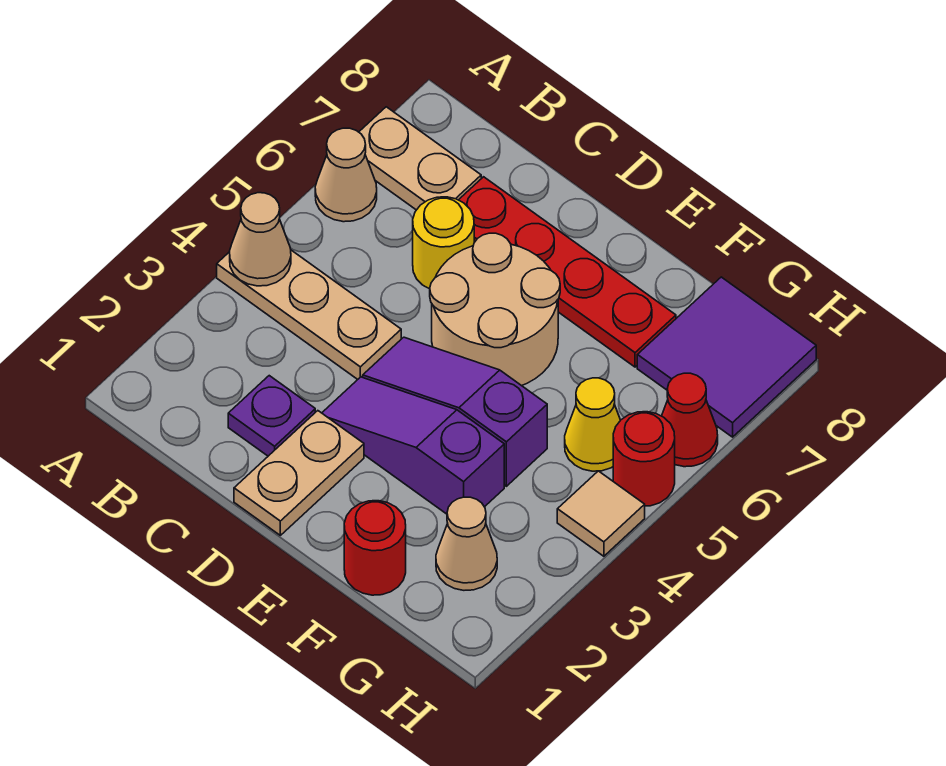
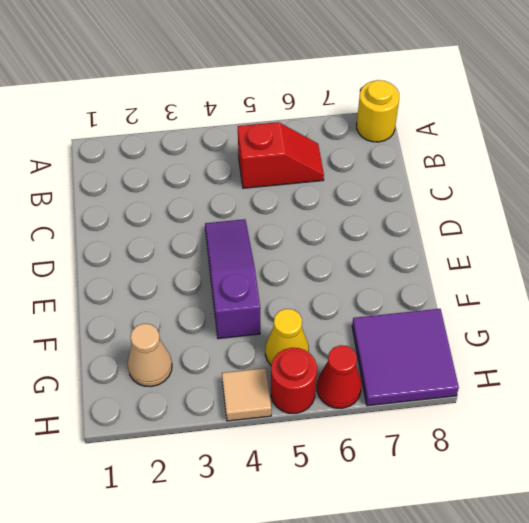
yellow 1x1 round brick [357,80,399,142] -> yellow 1x1 round brick moved to [413,197,474,289]
red 1x2 slope [238,122,324,188] -> none
none -> tan 1x3 plate [217,250,401,380]
none -> tan 1x1 cone [315,128,377,222]
none -> tan 1x2 plate [359,107,481,210]

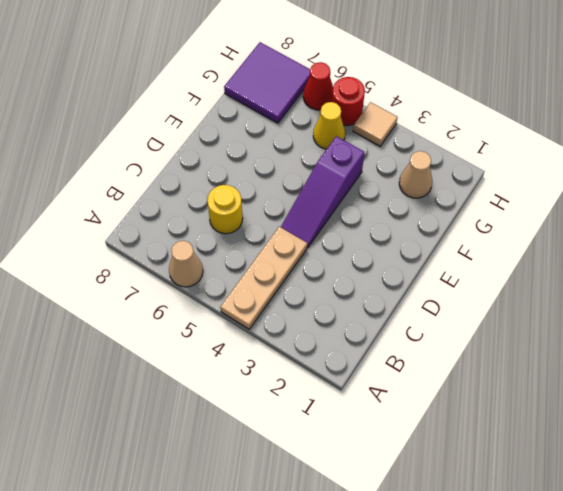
none -> tan 1x2 plate [359,107,481,210]
none -> purple 1x1 plate [228,376,315,456]
none -> red 1x4 plate [459,177,676,367]

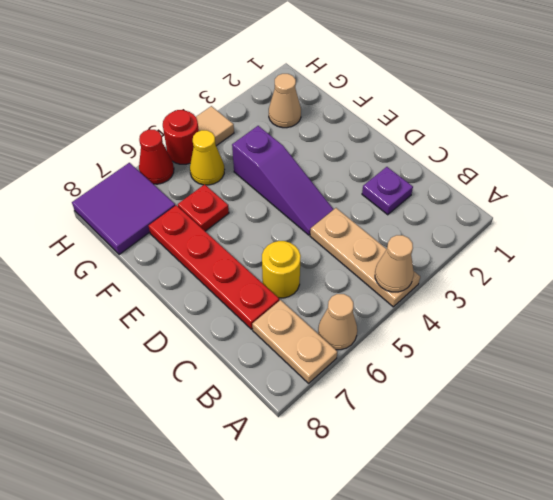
red 1x1 plate [178,184,229,231] -> none
none -> tan 1x2 plate [234,411,364,535]
none -> purple 1x3 slope [322,377,504,514]
none -> tan 2x2 round brick [430,233,560,386]

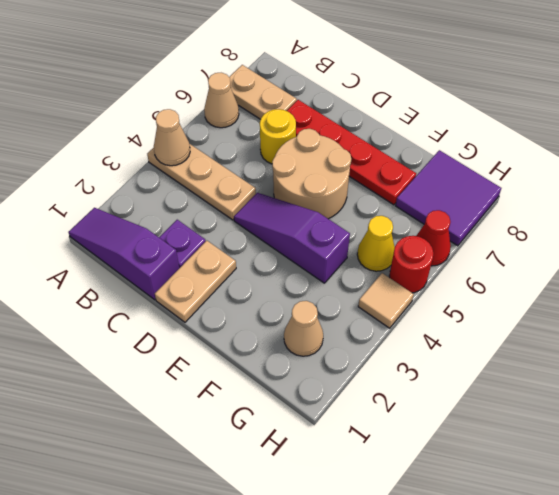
purple 1x3 slope [68,208,179,300] -> purple 1x3 slope moved to [322,377,504,514]
none -> red 1x1 round brick [344,501,406,595]

